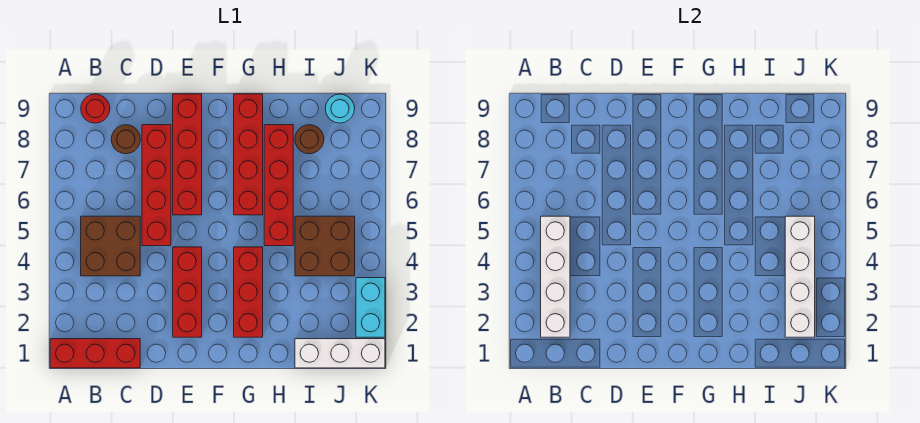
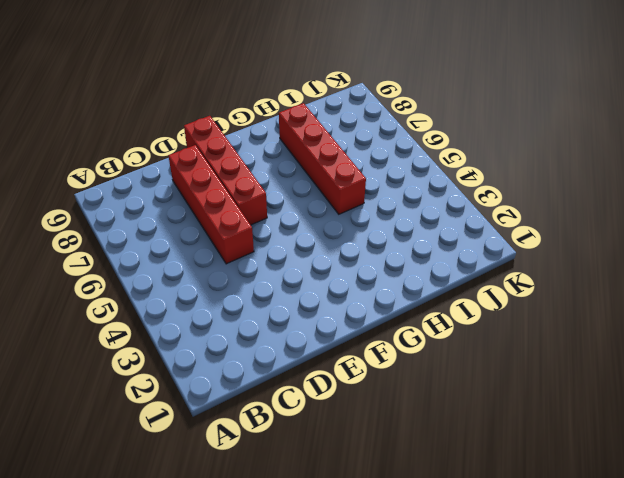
none -> red 1x3 brick [50,339,140,368]
none -> brown 2x2 brick [81,216,140,276]
none -> red 1x1 round brick [81,94,110,123]

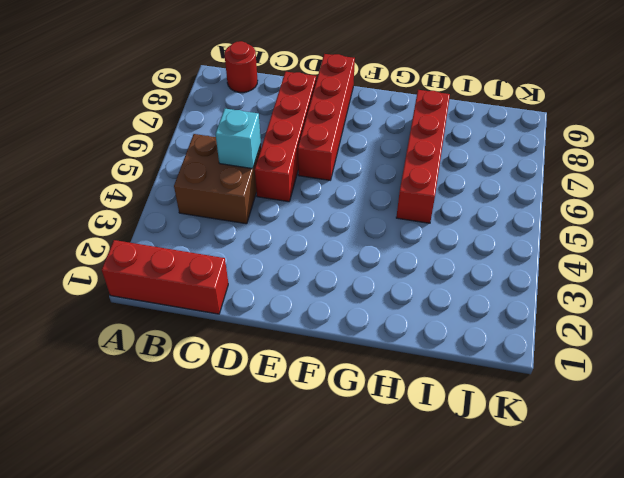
cyan 1x1 brick [216,109,261,169] -> none
none -> brown 1x1 round brick [111,125,140,154]
none -> red 1x3 brick [173,247,202,337]
none -> red 1x3 brick [234,247,263,337]

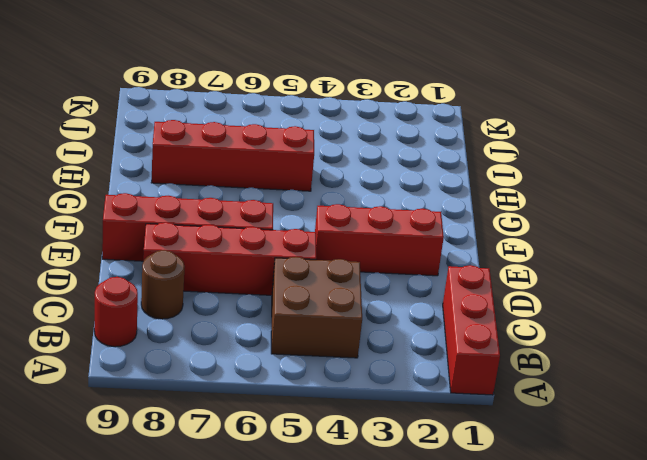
none -> red 1x3 brick [234,247,263,337]
none -> red 1x4 brick [234,94,263,215]
none -> white 1x3 brick [295,339,385,368]

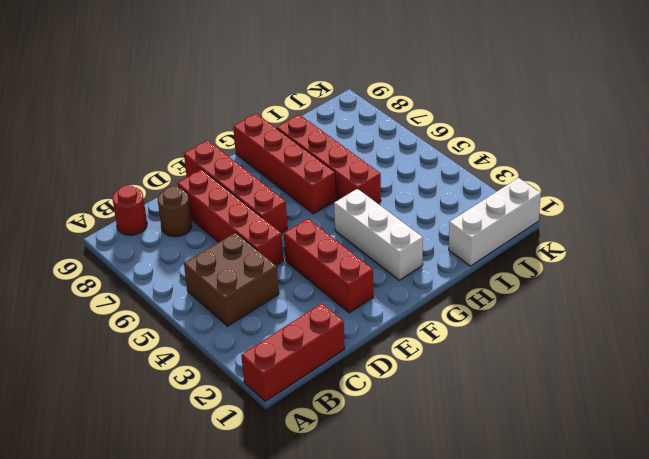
white 1x3 brick [334,189,423,280] -> red 1x3 brick [234,247,263,337]
none -> brown 2x2 brick [295,216,355,276]
none -> brown 1x1 round brick [295,125,324,154]
none -> cyan 1x1 round brick [325,94,355,123]

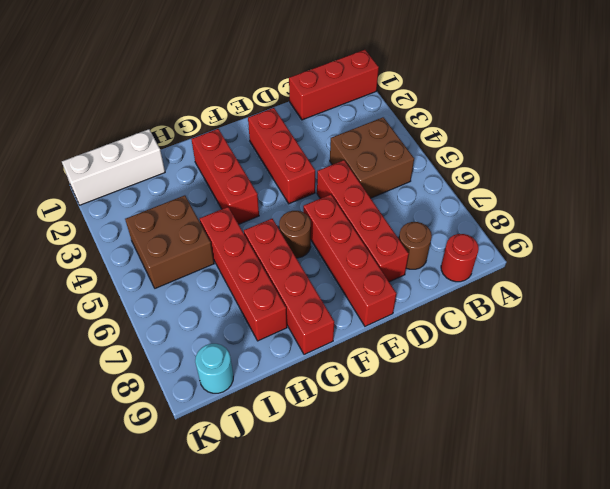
brown 1x1 round brick [279,211,311,258] -> brown 1x1 round brick moved to [295,125,324,154]
none -> cyan 1x2 brick [356,278,385,337]
none -> white 1x4 brick [541,216,570,337]
none -> white 1x4 brick [785,216,815,337]

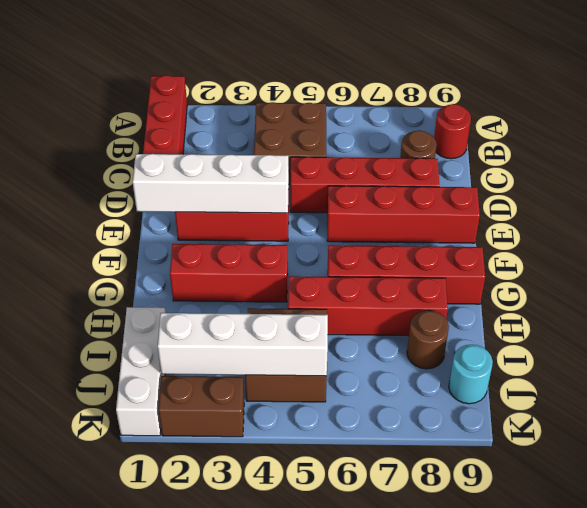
white 1x4 brick [133,154,289,213] -> white 1x4 brick moved to [541,216,570,337]
brown 1x2 brick [158,376,244,437] -> cyan 1x2 brick [356,278,385,337]

